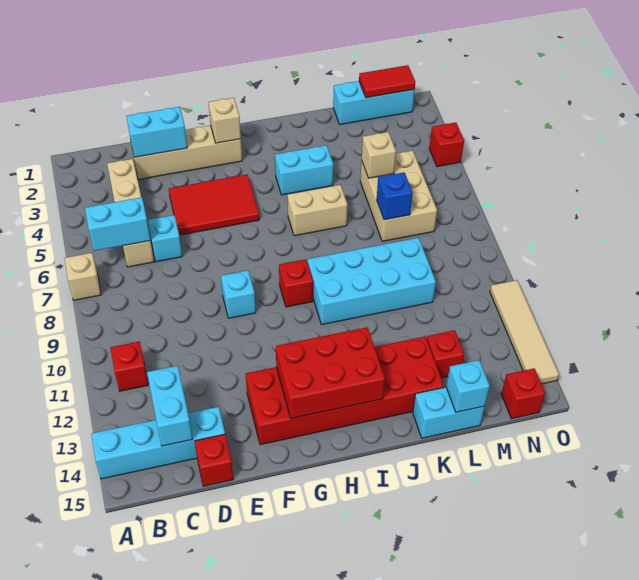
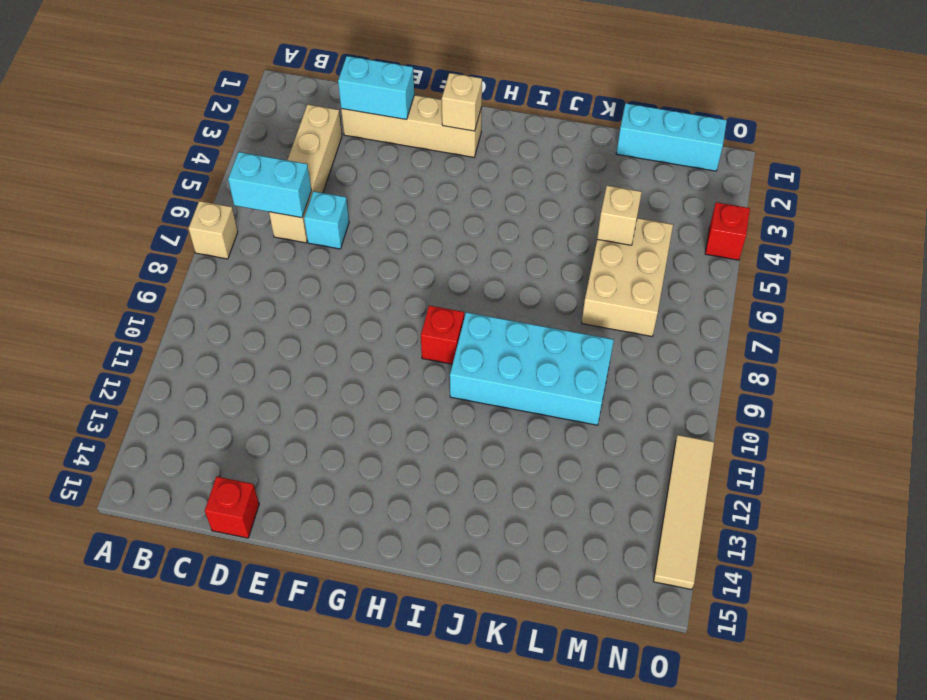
none -> cyan 1x4 brick [91,407,225,479]
none -> red 1x1 brick [110,341,148,391]
none -> red 2x3 tile [169,174,259,235]
none -> cyan 1x1 brick [221,270,256,318]

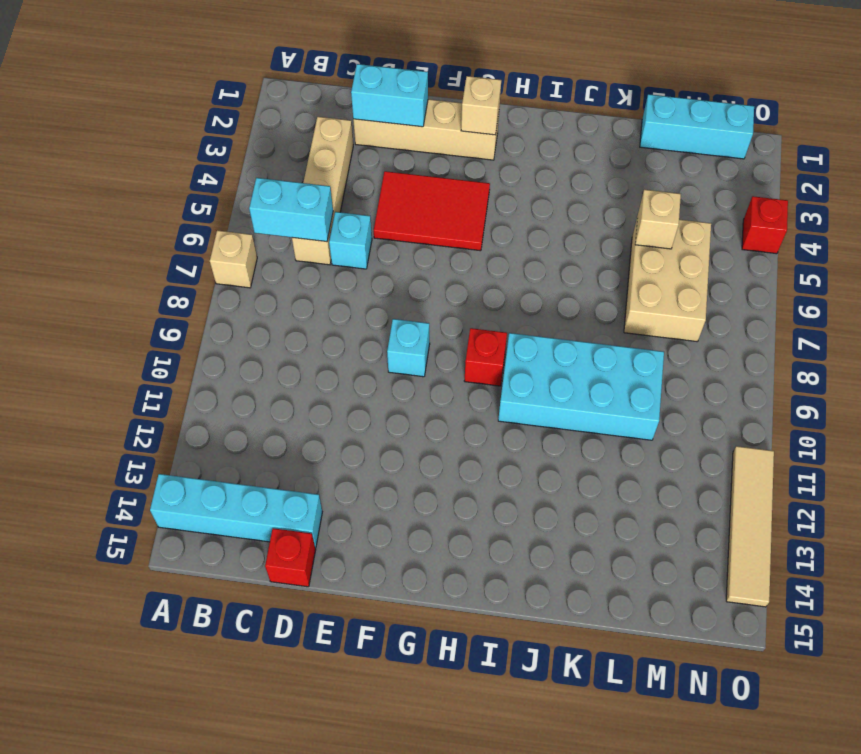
none -> red 1x1 brick [110,341,148,391]
none -> red 2x6 brick [246,336,444,445]
none -> cyan 1x2 brick [275,145,333,195]
none -> tan 1x2 brick [287,185,348,236]

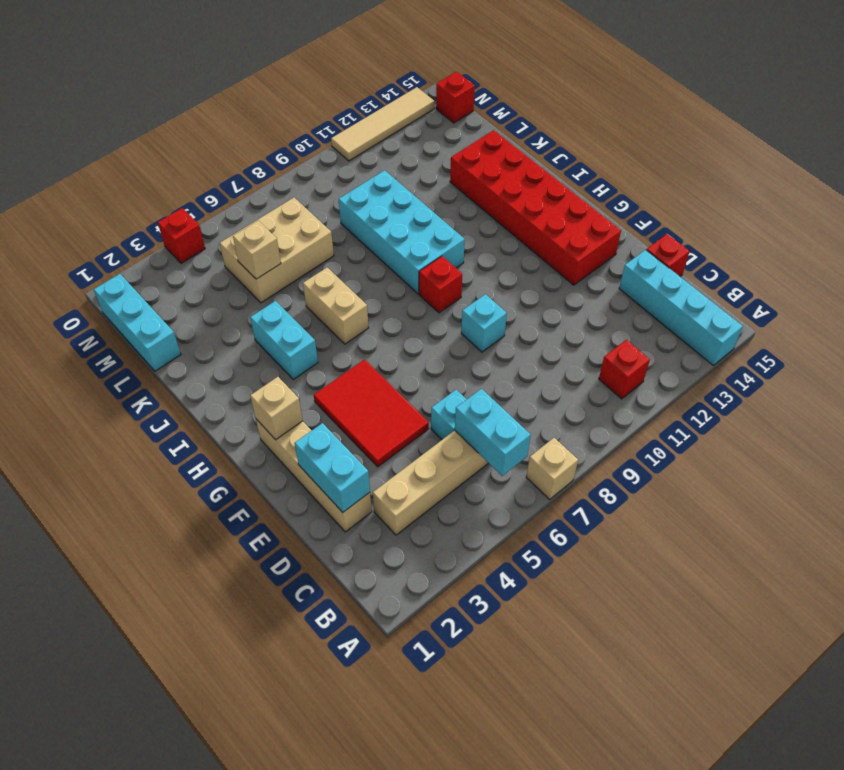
none -> cyan 1x2 brick [413,387,485,438]
none -> red 1x1 brick [427,330,464,378]
none -> cyan 1x2 brick [147,366,193,446]
none -> red 2x3 brick [276,327,385,419]

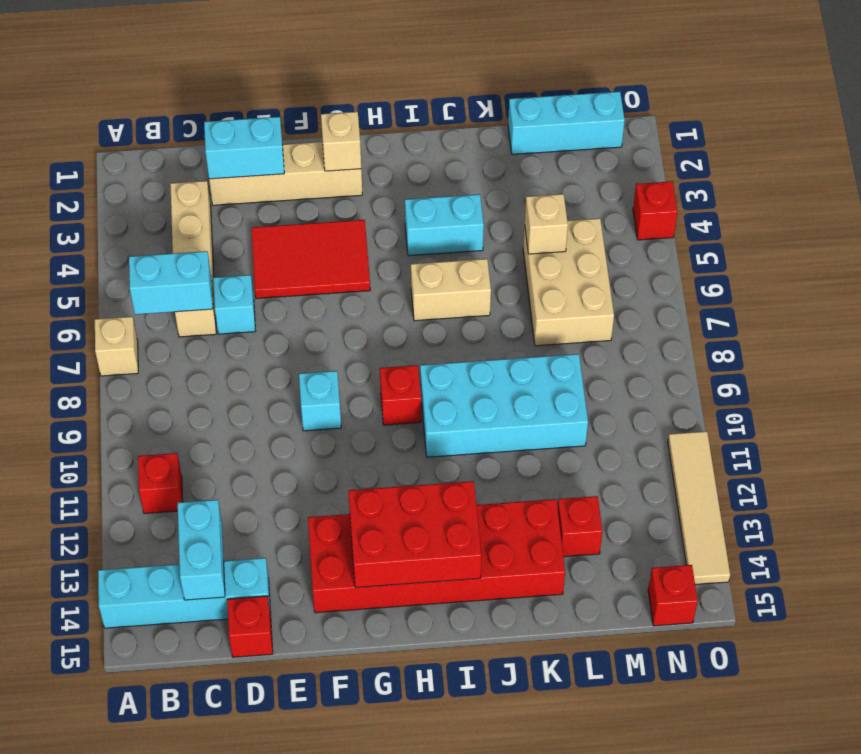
none -> cyan 1x2 brick [413,387,485,438]
none -> blue 1x1 brick [377,172,413,220]
none -> cyan 1x1 brick [446,360,490,412]
none -> red 1x2 tile [359,65,415,98]

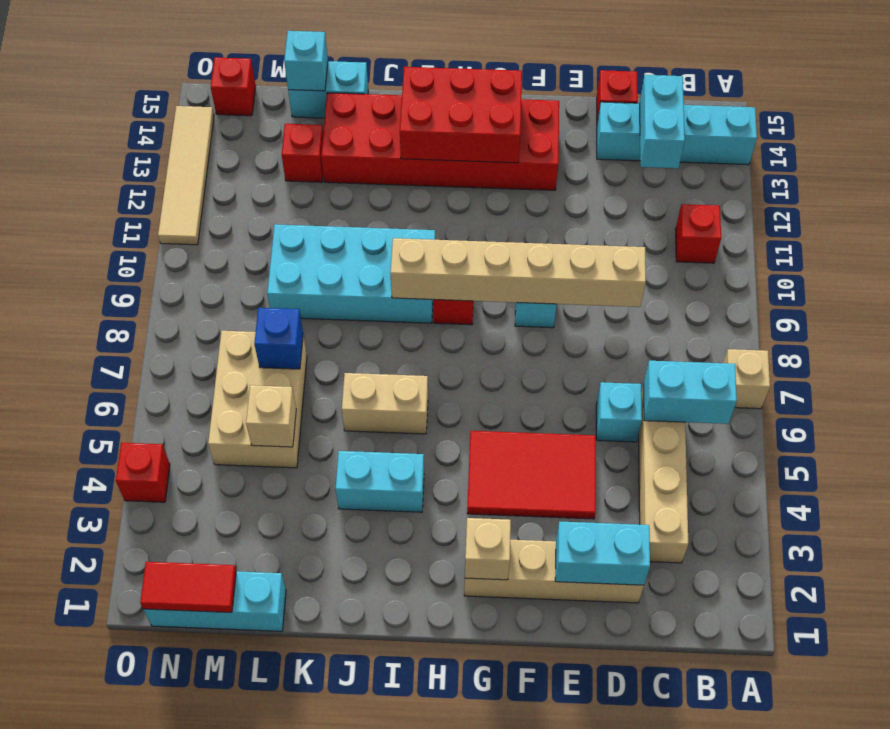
tan 1x6 brick [390,238,646,307] -> none

